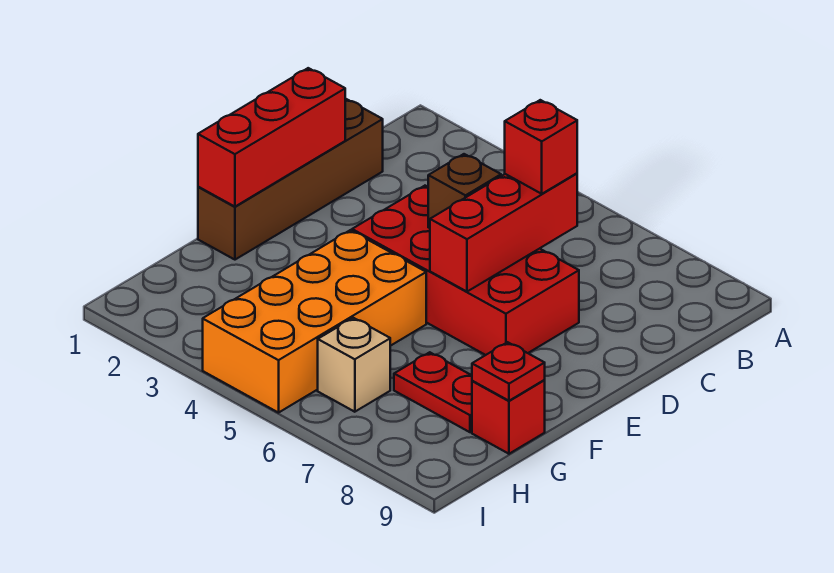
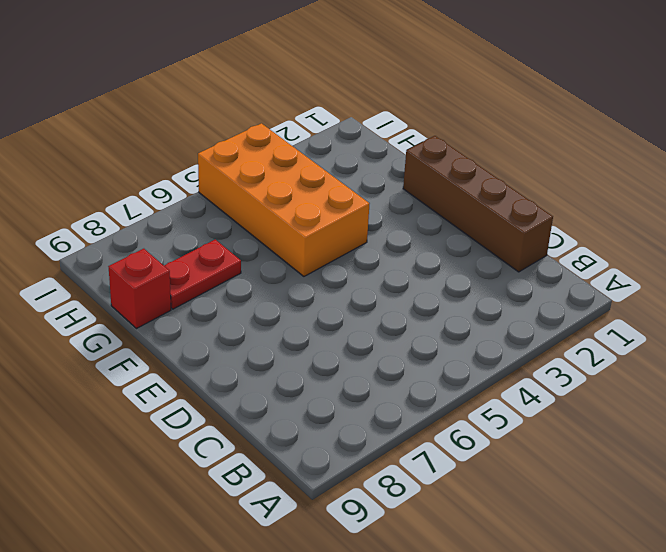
none -> red 2x4 brick [352,186,579,355]
none -> tan 1x1 brick [318,318,390,412]

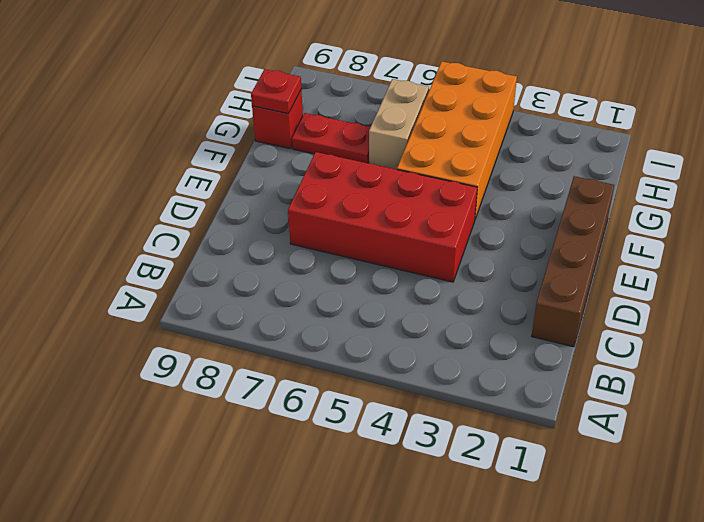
tan 1x2 brick [369,79,429,170] -> tan 1x1 brick [318,318,390,412]
none -> red 1x3 brick [430,173,577,292]
none -> red 1x3 brick [198,68,345,207]

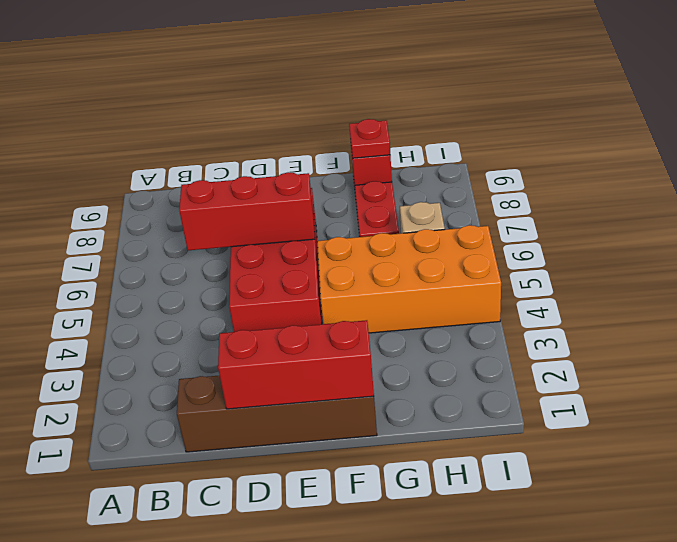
none -> brown 1x1 brick [428,154,501,228]
none -> red 1x1 brick [505,100,577,194]

